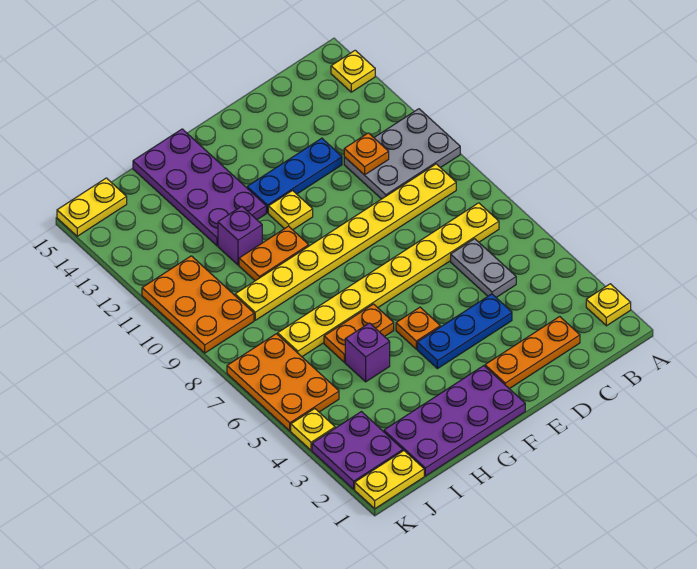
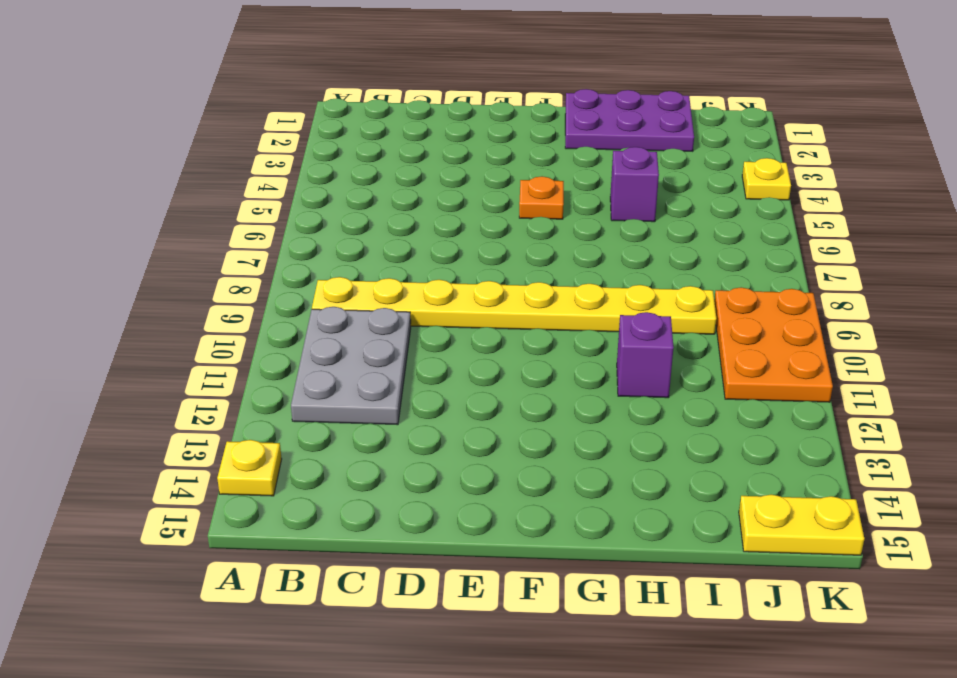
grey 2x3 plate [291,307,411,425] -> grey 2x3 plate turned to [344,109,460,199]
purple 2x3 plate [565,89,694,151] -> purple 2x4 plate [384,366,525,476]
none -> yellow 1x1 plate [586,284,631,326]
none -> yellow 1x8 plate [278,203,499,357]
none -> orange 1x3 plate [485,317,580,389]

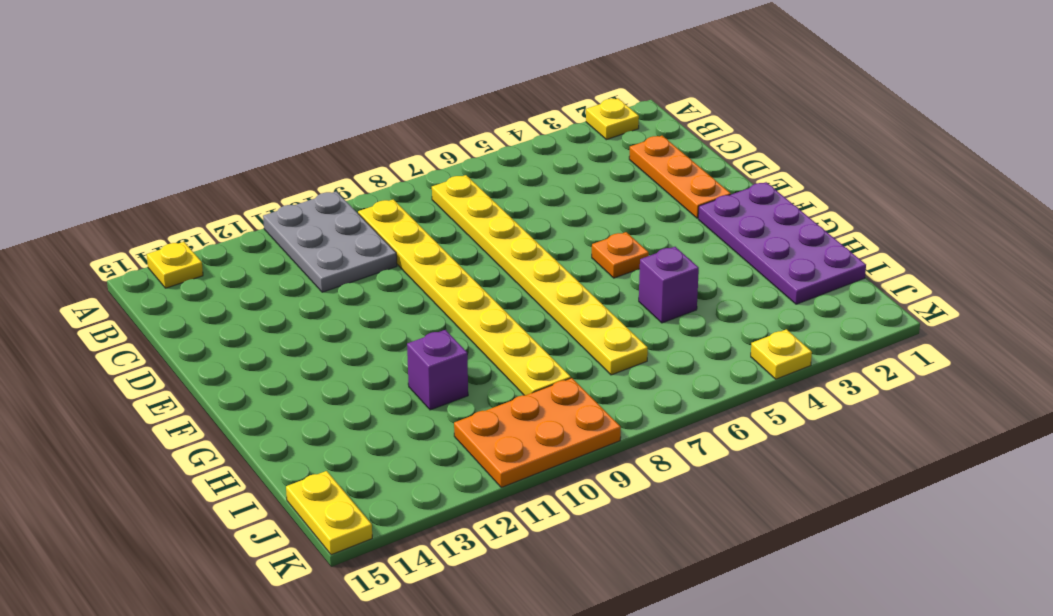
none -> grey 1x2 plate [451,239,516,297]
none -> blue 1x3 plate [417,294,512,369]
none -> blue 1x3 plate [247,138,342,213]

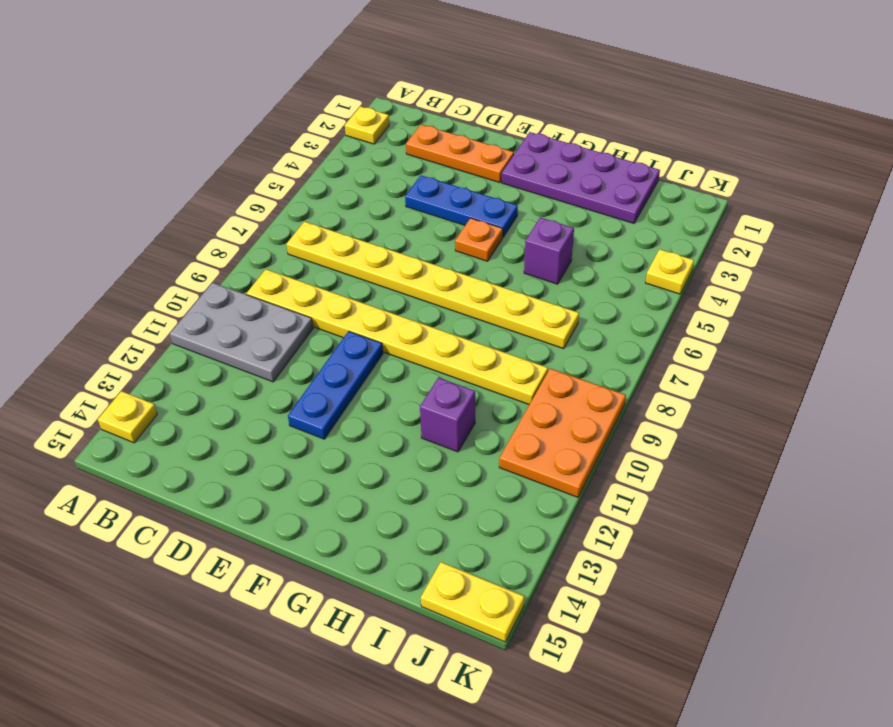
blue 1x3 plate [288,331,383,439] -> blue 1x3 plate turned to [247,138,342,213]
none -> grey 1x2 plate [451,239,516,297]
none -> yellow 1x1 plate [268,191,313,230]
none -> orange 1x2 plate [324,304,394,362]

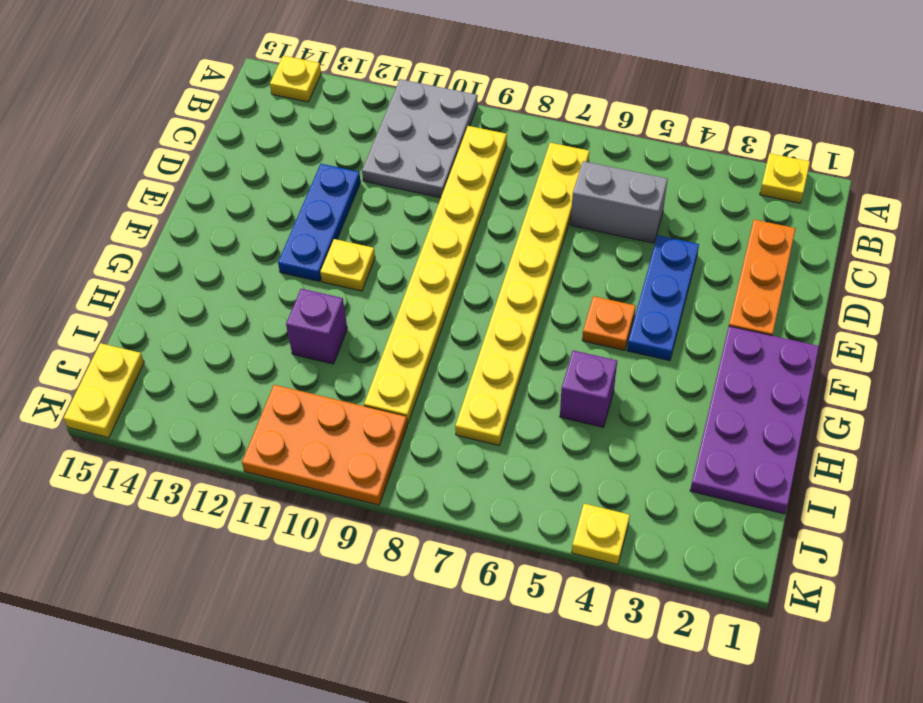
grey 1x2 brick [571,161,668,243] -> grey 1x2 plate [451,239,516,297]
none -> orange 1x2 plate [324,304,394,362]
none -> orange 1x2 plate [239,226,309,281]
none -> purple 2x4 plate [133,129,266,246]

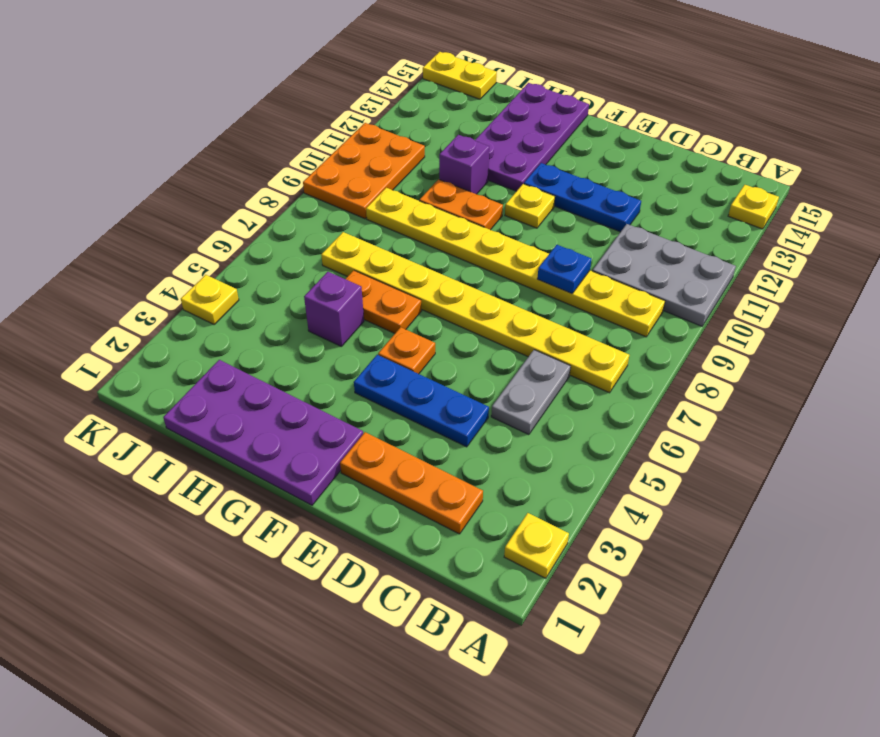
blue 1x1 plate [537,245,592,294] -> none
none -> yellow 1x2 plate [355,451,424,509]
none -> purple 2x2 plate [312,412,403,489]
none -> orange 2x3 plate [227,334,339,431]

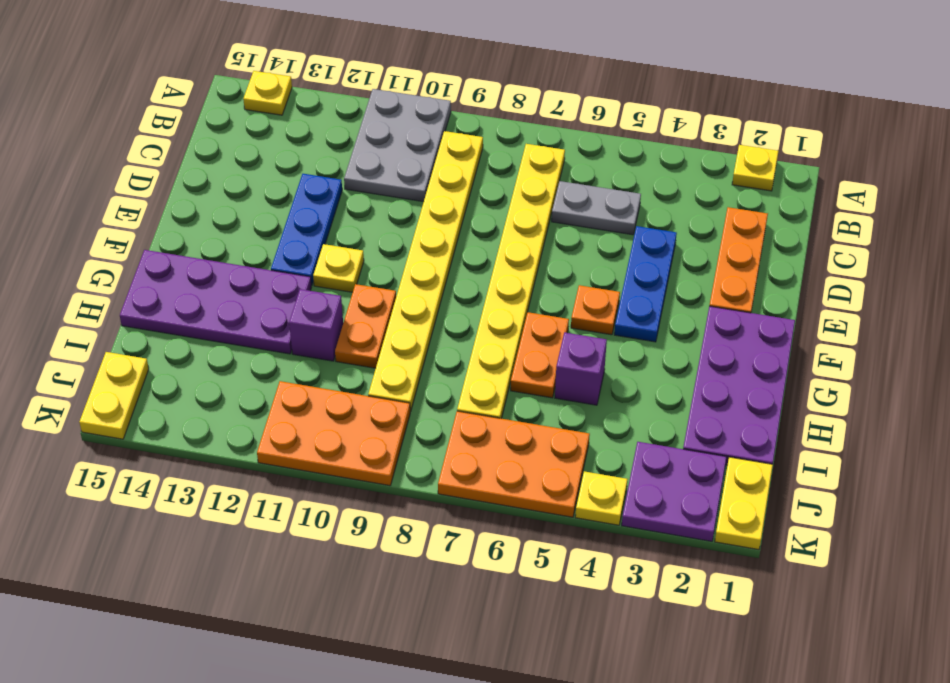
none -> orange 1x1 plate [344,133,389,175]

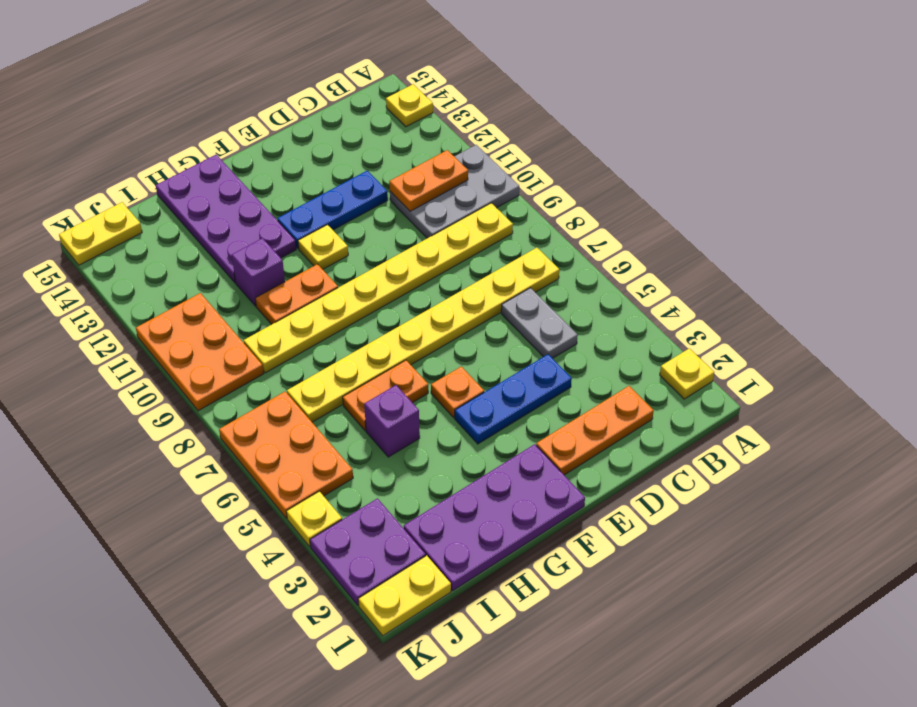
orange 1x2 plate [389,150,468,211] -> orange 1x1 plate [344,133,389,175]

